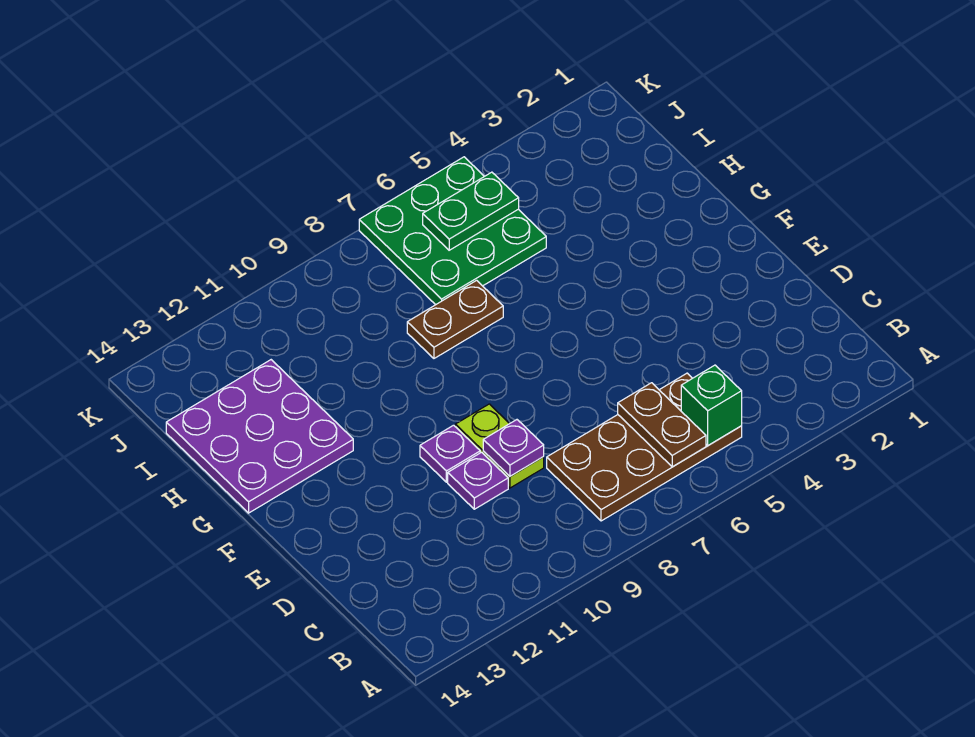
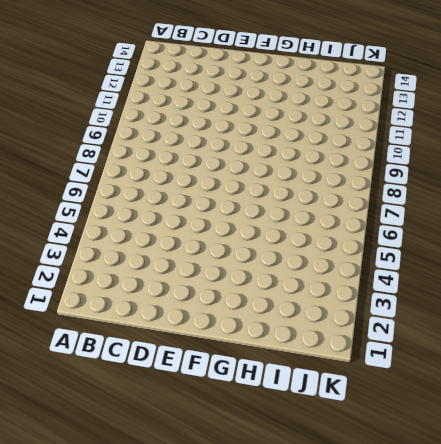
none -> brown 2x4 plate [547,373,742,521]
none -> lime 1x2 plate [455,404,544,488]

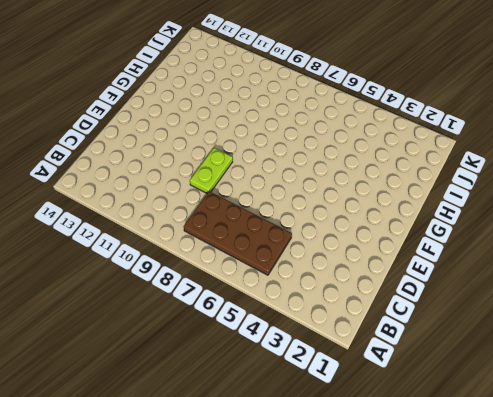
none -> purple 1x1 plate [448,452,508,509]
none -> purple 1x1 plate [420,425,480,482]

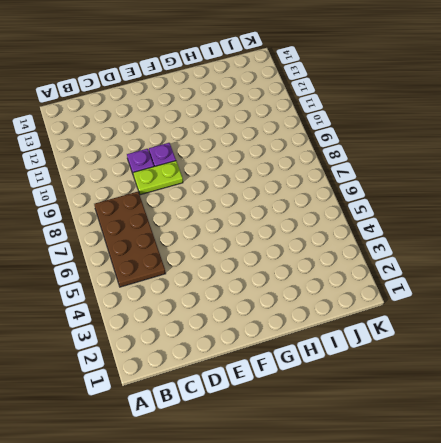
none -> purple 3x3 plate [166,360,353,513]
none -> brown 1x2 plate [407,280,503,358]

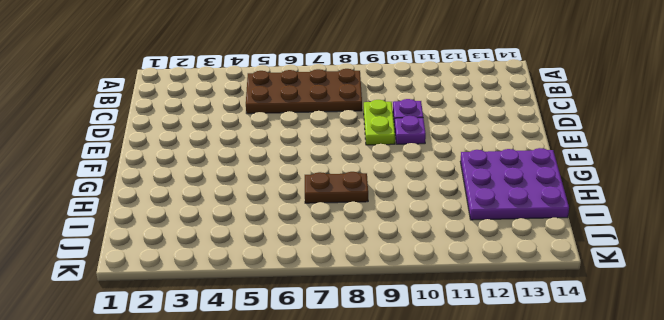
none -> green 3x3 plate [359,157,546,305]
none -> green 1x1 brick [681,365,742,445]

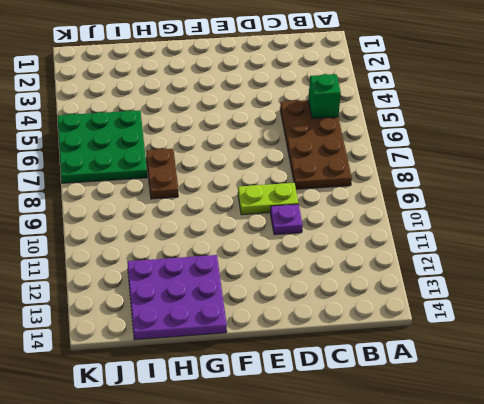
none -> purple 1x1 plate [420,425,480,482]
none -> brown 1x2 plate [618,383,706,467]

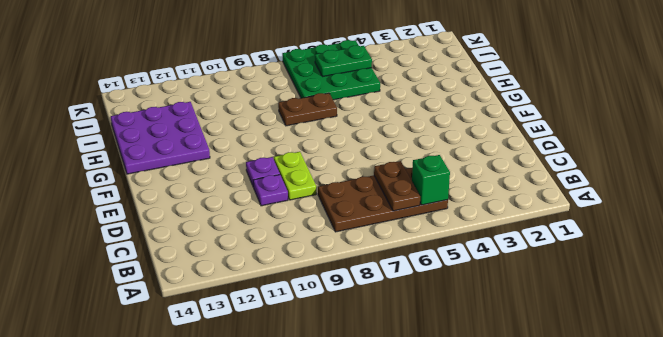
none -> purple 1x1 plate [483,420,544,476]

